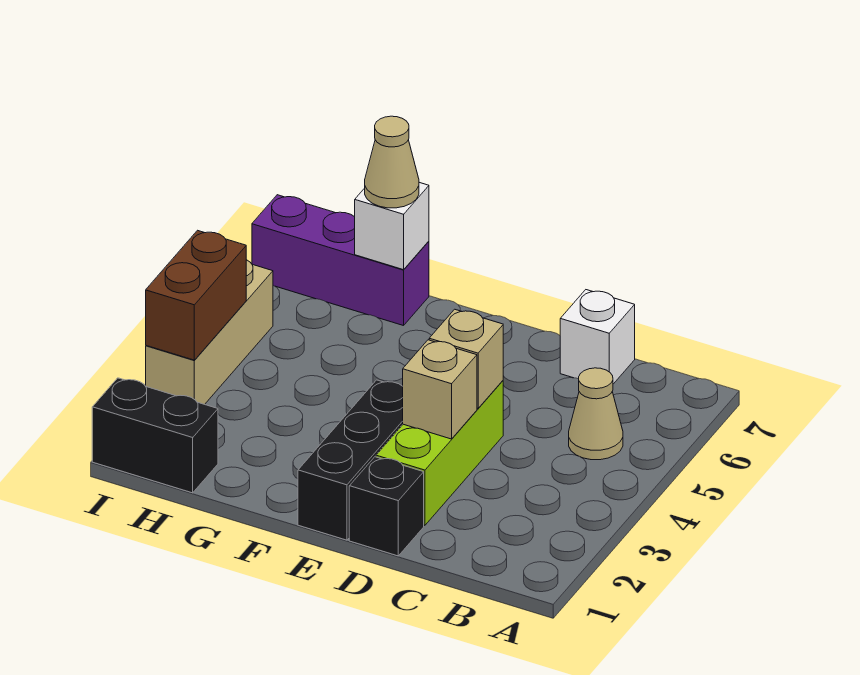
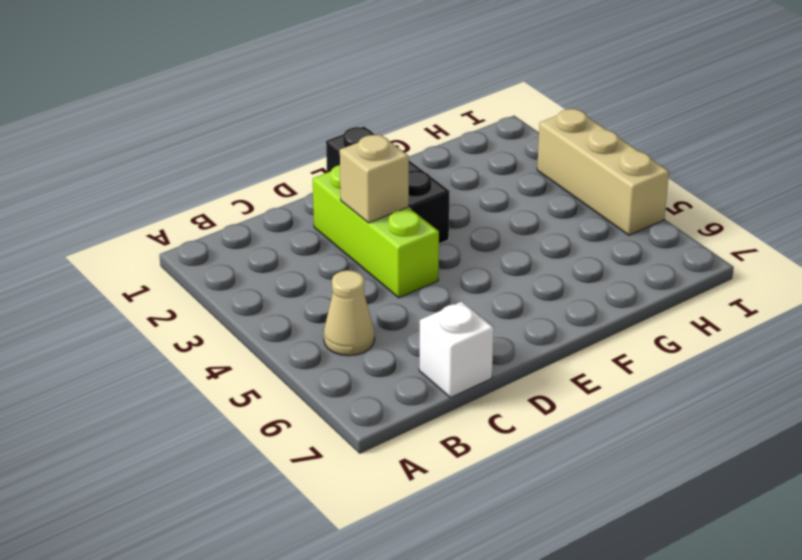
none -> black 1x1 brick [349,457,424,556]
none -> purple 1x3 brick [252,195,429,326]
none -> black 1x2 brick [92,378,218,493]

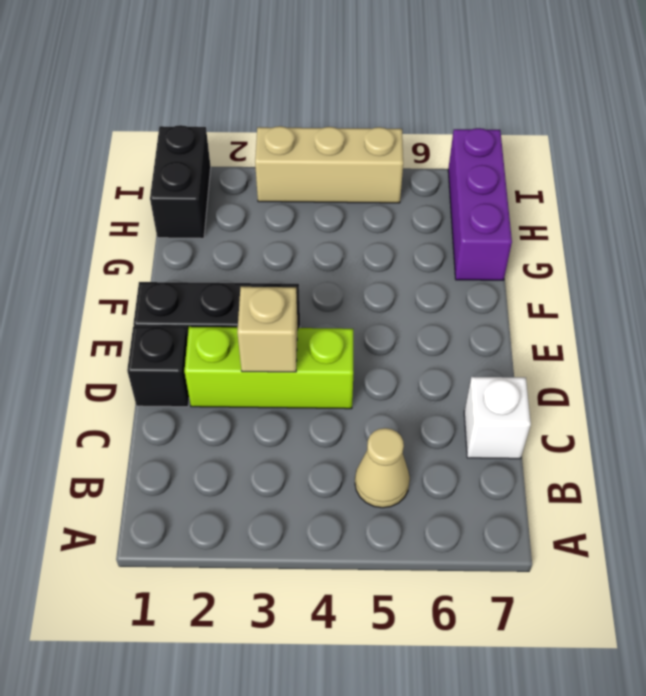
none -> tan 1x1 brick [429,309,503,408]
none -> white 1x1 brick [355,182,429,270]
none -> brown 1x2 brick [146,230,246,360]

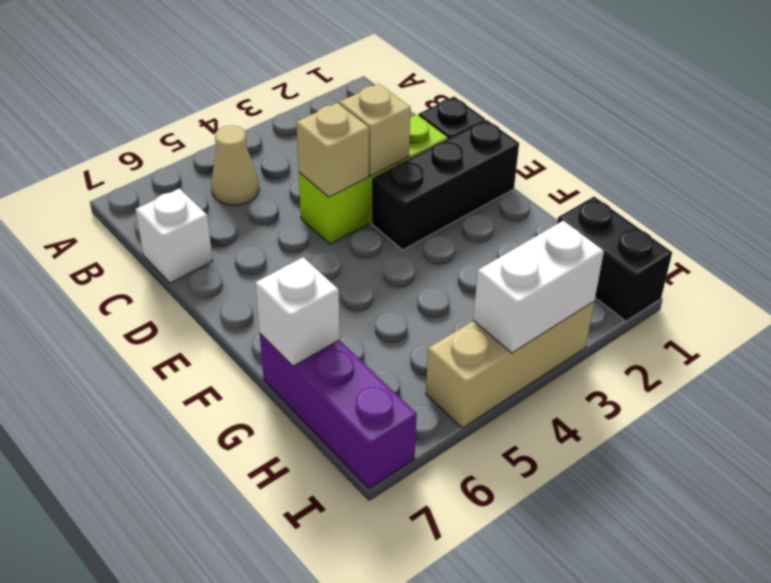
white 1x2 brick [473,221,604,353] -> brown 1x2 brick [146,230,246,360]
none -> tan 1x1 cone [365,116,419,208]

